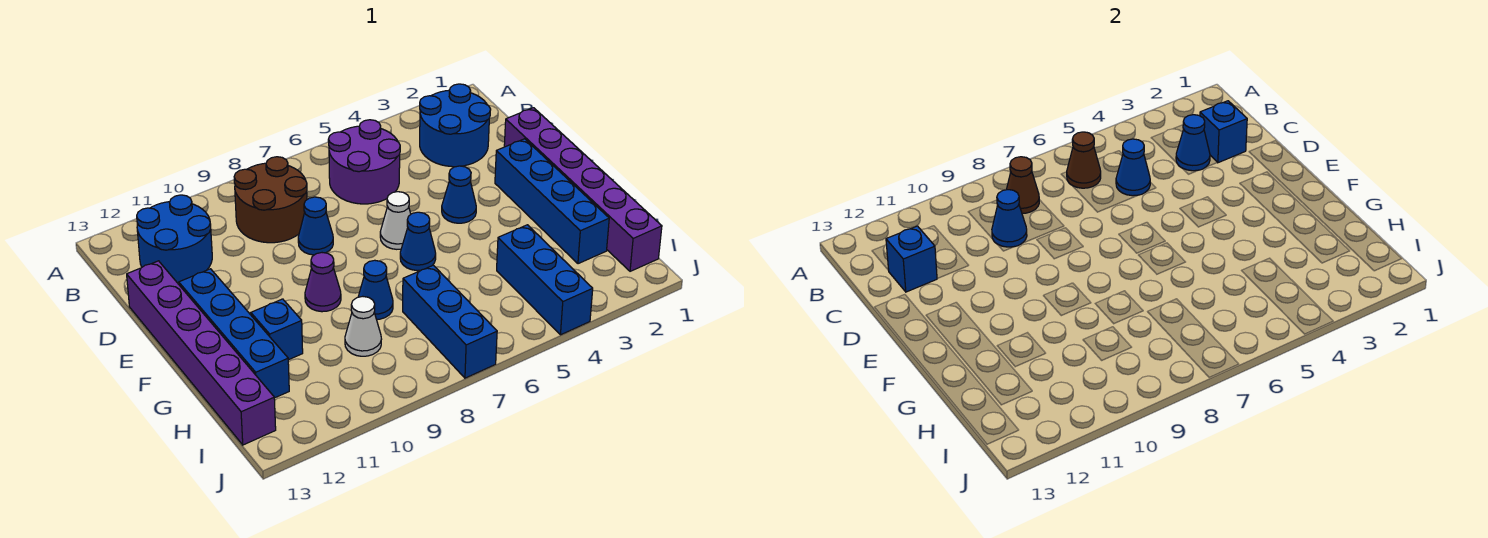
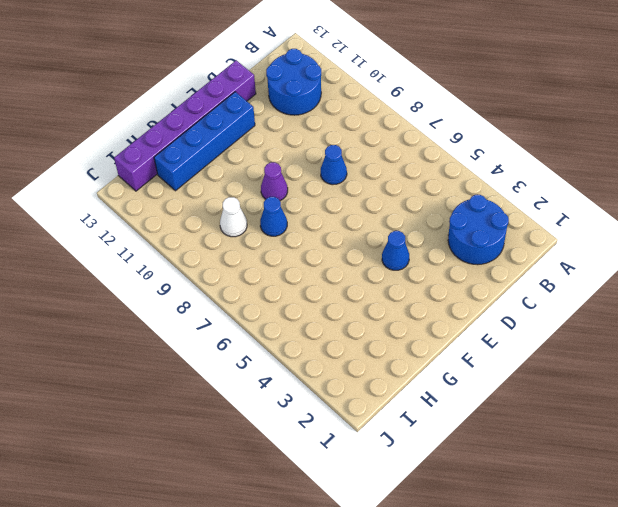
none -> purple 2x2 round brick [328,120,400,204]
none -> brown 2x2 round brick [234,157,307,243]
none -> purple 1x6 brick [504,108,662,271]

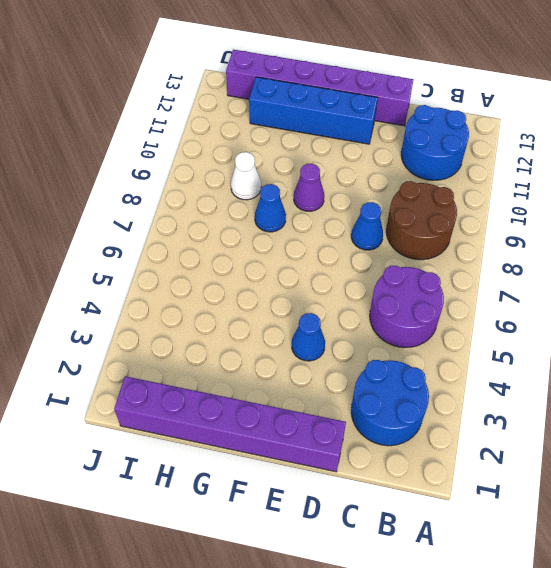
none -> blue 1x4 brick [495,139,609,264]
none -> white 1x1 cone [380,192,411,249]
none -> blue 1x1 cone [400,212,436,271]

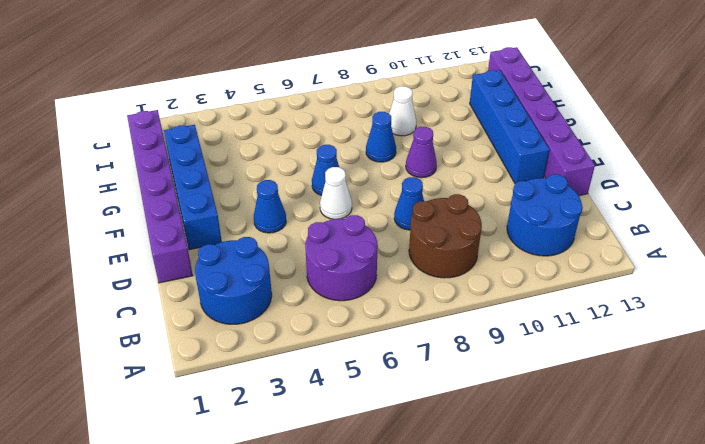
none -> blue 1x1 brick [251,299,303,360]
none -> blue 1x3 brick [497,225,593,335]
none -> blue 1x3 brick [403,265,497,378]

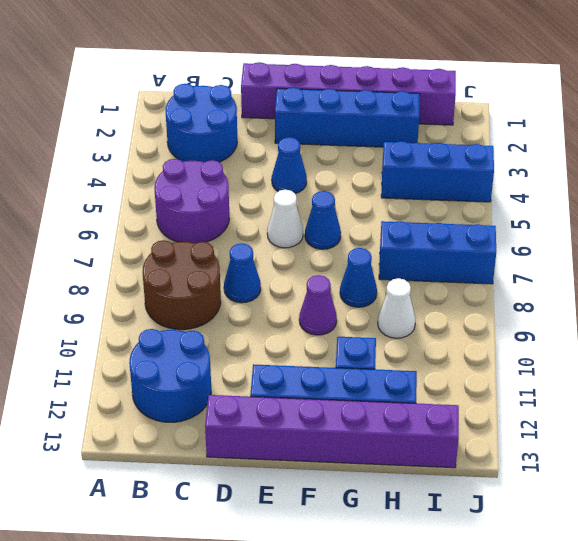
none -> brown 1x1 cone [1067,132,1101,188]
none -> brown 1x1 cone [1007,157,1039,213]
none -> blue 1x1 brick [1200,101,1247,163]

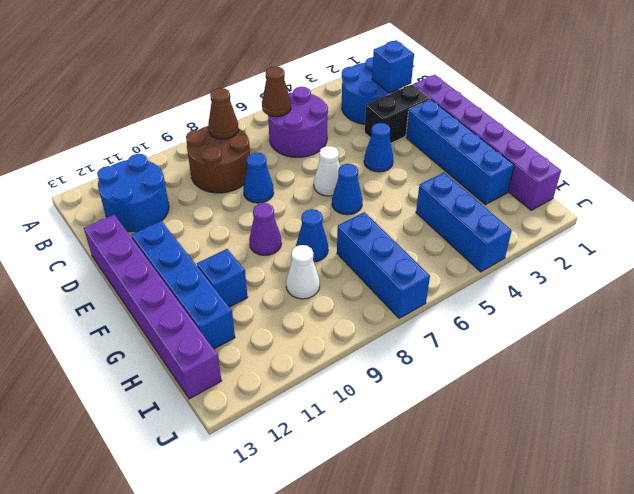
black 1x2 brick [364,85,430,143] -> none
none -> blue 1x1 cone [1176,115,1210,171]
none -> blue 1x1 cone [1116,139,1150,196]
none -> blue 1x1 cone [992,190,1027,247]

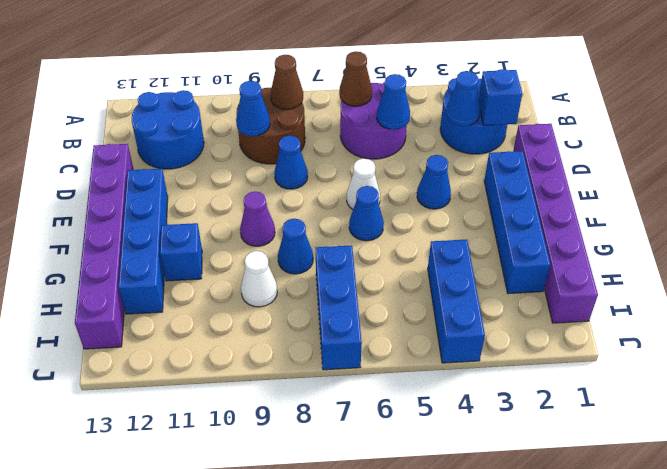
none -> blue 1x1 brick [886,226,937,292]

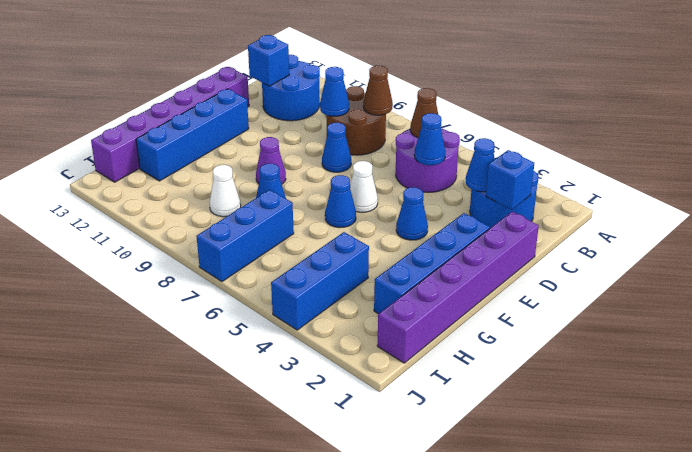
none -> blue 1x1 brick [251,299,303,360]

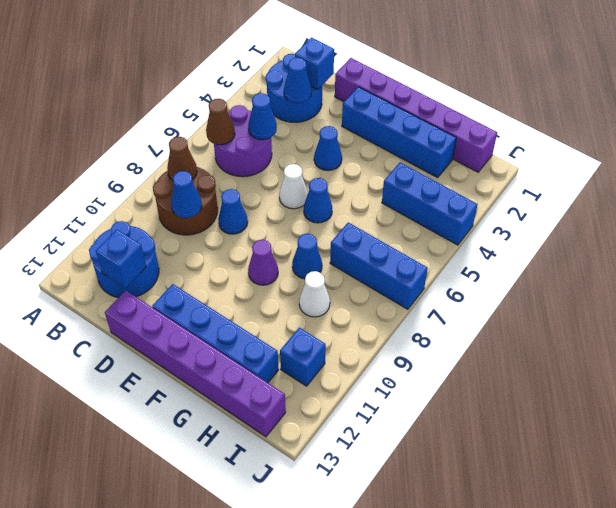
blue 1x1 brick [280,328,326,386] -> blue 1x1 brick moved to [251,299,303,360]

